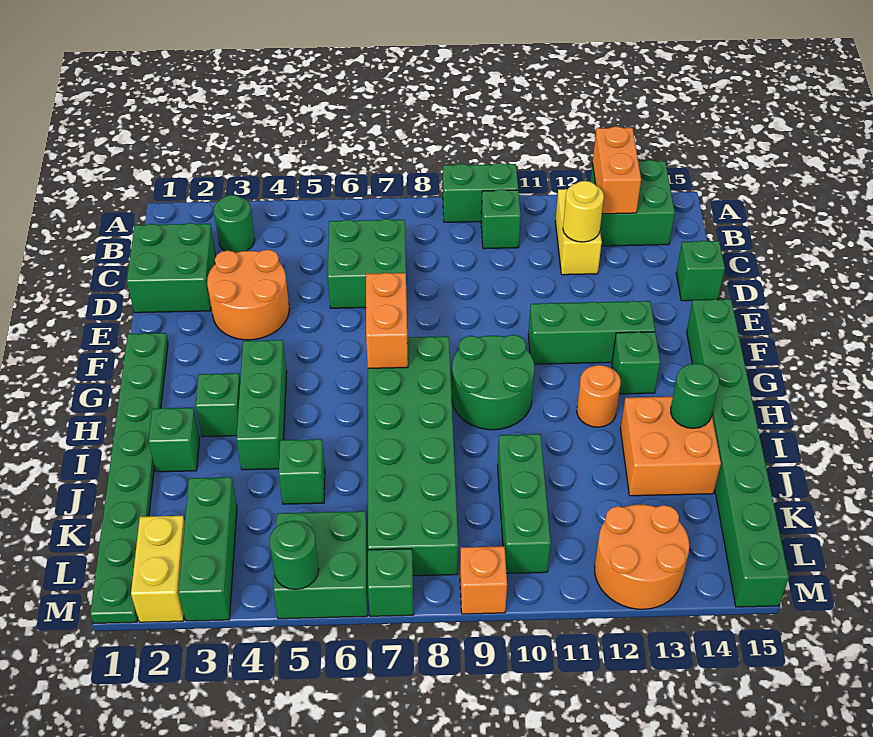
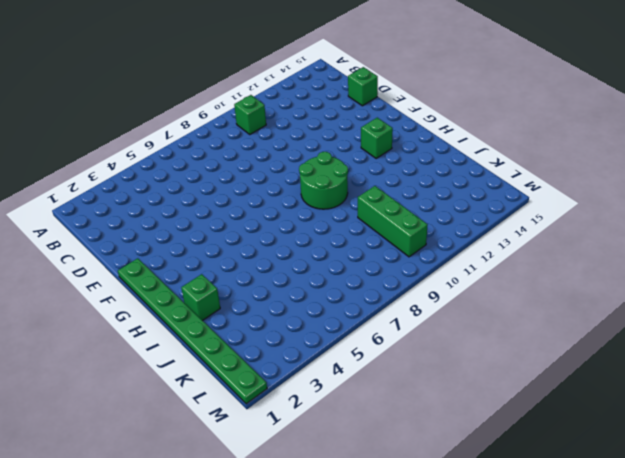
none -> green 1x2 brick [443,163,518,222]
none -> green 2x2 brick [590,160,675,246]
none -> green 1x1 round brick [214,195,255,253]
none -> yellow 1x2 brick [555,189,602,275]

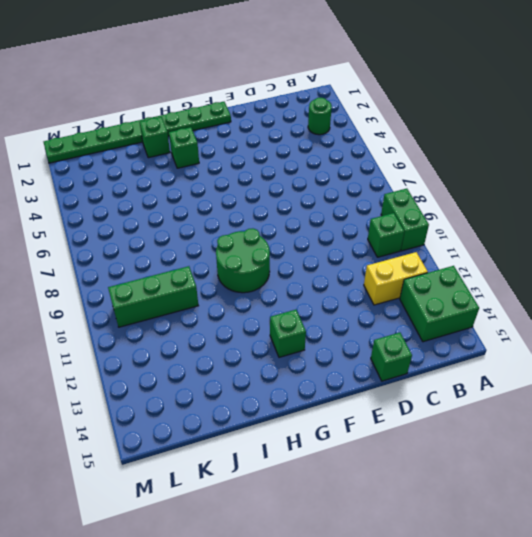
none -> green 2x2 brick [127,223,216,313]
none -> green 2x2 brick [328,219,407,308]
none -> orange 2x2 round brick [207,250,289,340]
none -> green 1x3 brick [528,301,655,364]

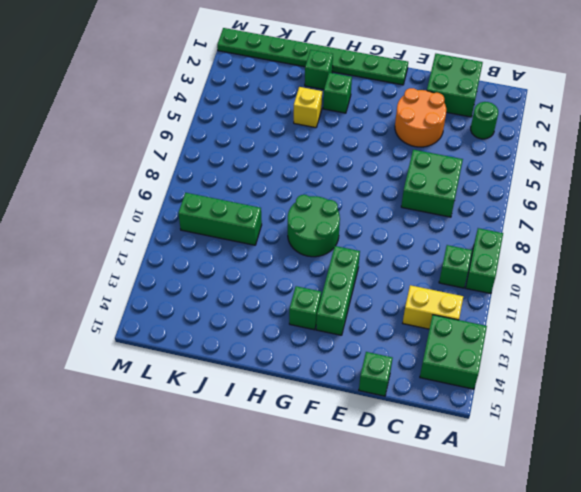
yellow 1x1 brick [294,87,322,128] -> green 1x3 brick [236,340,287,470]
none -> green 1x8 brick [687,299,789,607]
none -> green 2x6 brick [368,336,458,576]
none -> orange 1x1 round brick [577,365,621,427]
none -> orange 2x2 brick [620,397,721,496]

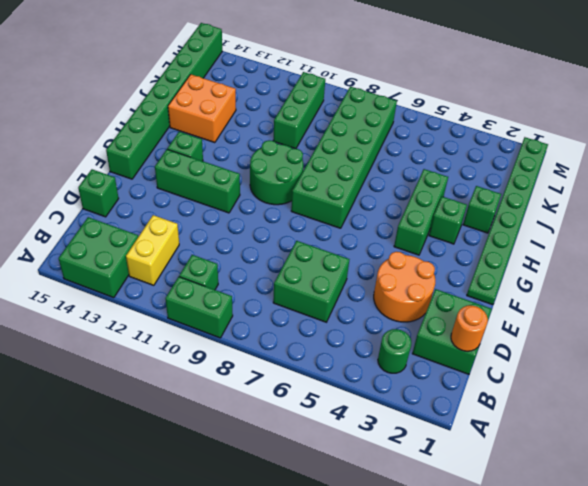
orange 1x1 round brick [451,306,488,351] -> orange 1x1 round brick moved to [577,365,621,427]
none -> green 1x1 brick [279,439,325,504]
none -> green 1x3 brick [178,477,237,621]
none -> yellow 1x2 brick [131,516,185,622]
none -> green 2x2 brick [273,511,368,619]

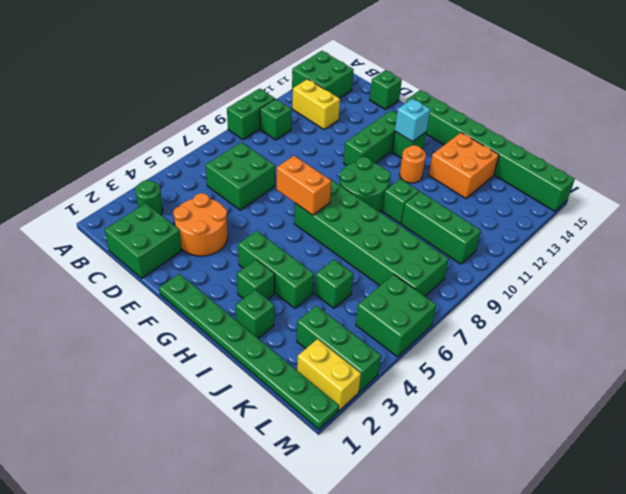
cyan 1x1 brick [395,99,430,142] -> none
green 1x1 brick [382,179,419,223] -> green 1x1 brick moved to [368,549,414,616]
none -> orange 2x2 round brick [595,505,689,609]
none -> orange 1x1 brick [460,546,507,614]
none -> orange 1x2 brick [593,126,641,214]
none -> yellow 1x1 round brick [563,181,604,242]

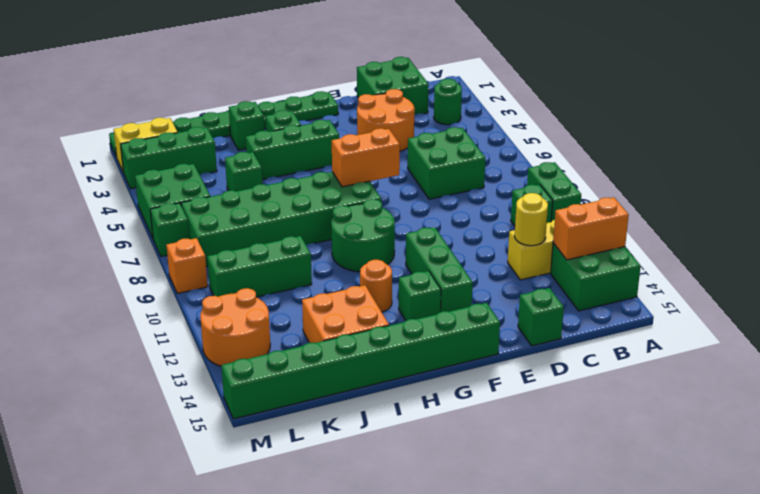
none -> green 1x1 round brick [671,364,719,428]
none -> green 1x1 round brick [269,521,319,590]

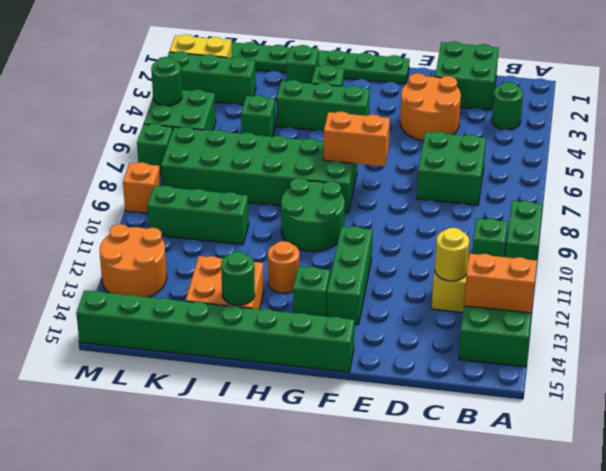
none -> green 1x1 brick [676,241,725,301]

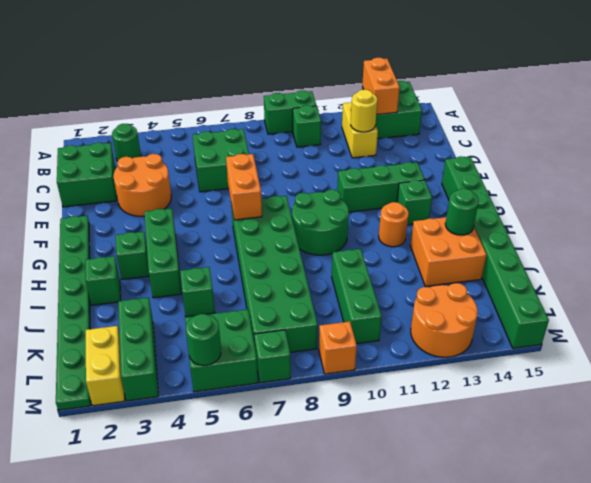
none -> green 1x1 brick [676,241,725,301]

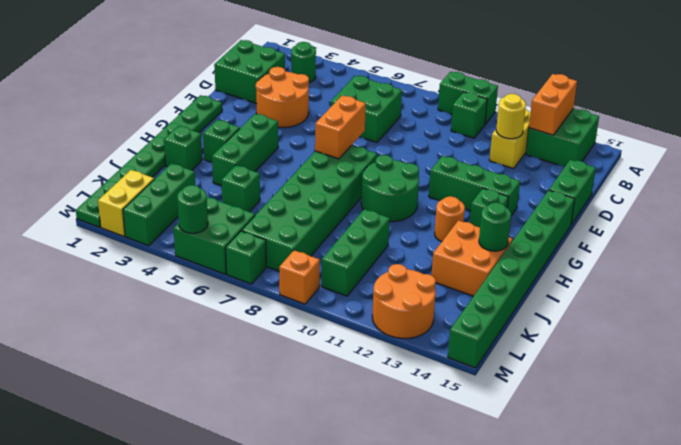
green 1x2 brick [549,160,596,225] -> green 1x1 brick [676,241,725,301]

